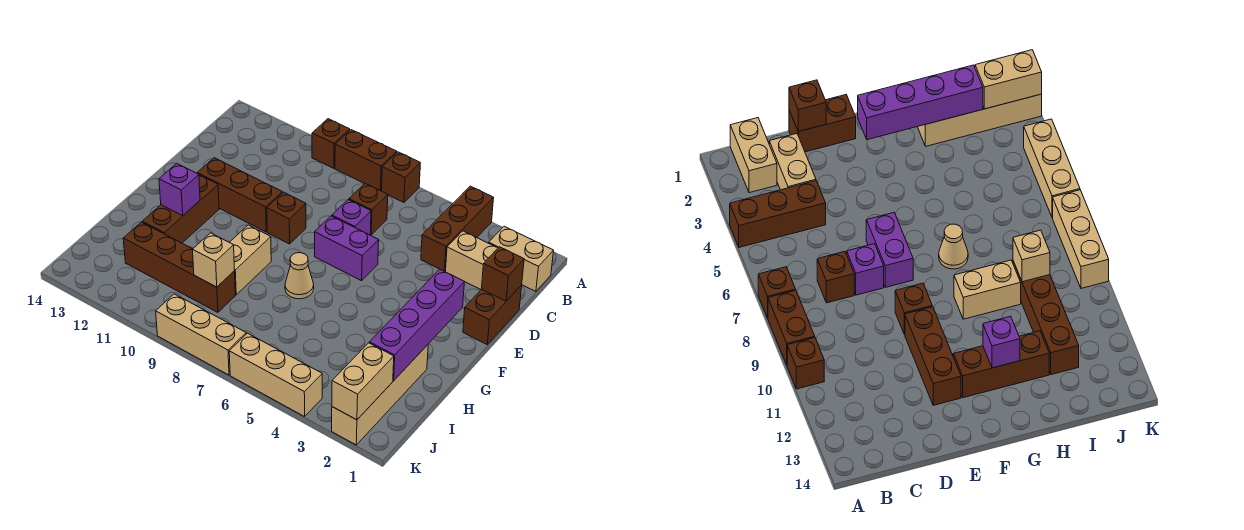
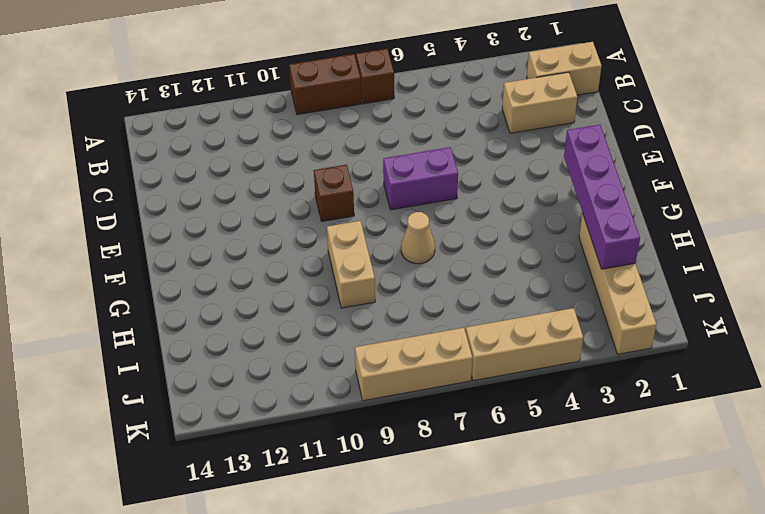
none -> brown 1x3 brick [421,186,494,271]
none -> brown 1x1 brick [312,119,350,168]
none -> brown 1x1 brick [349,184,388,235]

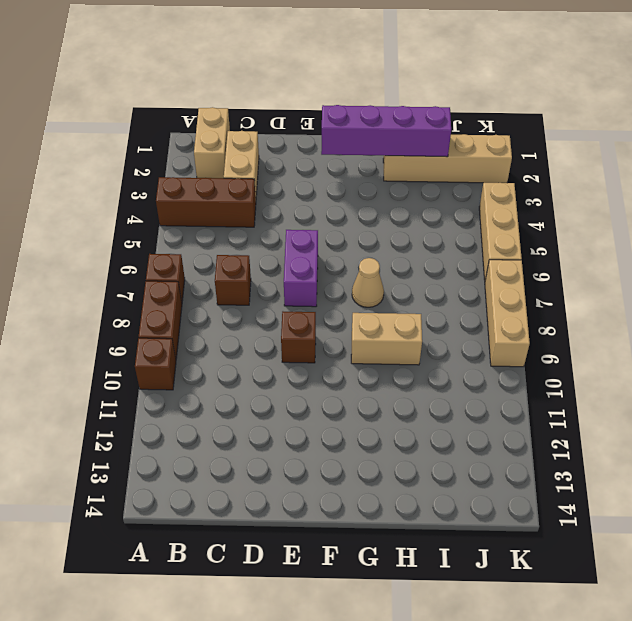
none -> brown 1x2 brick [463,285,522,344]
none -> purple 1x1 brick [332,200,371,235]
none -> brown 1x3 brick [197,158,282,232]

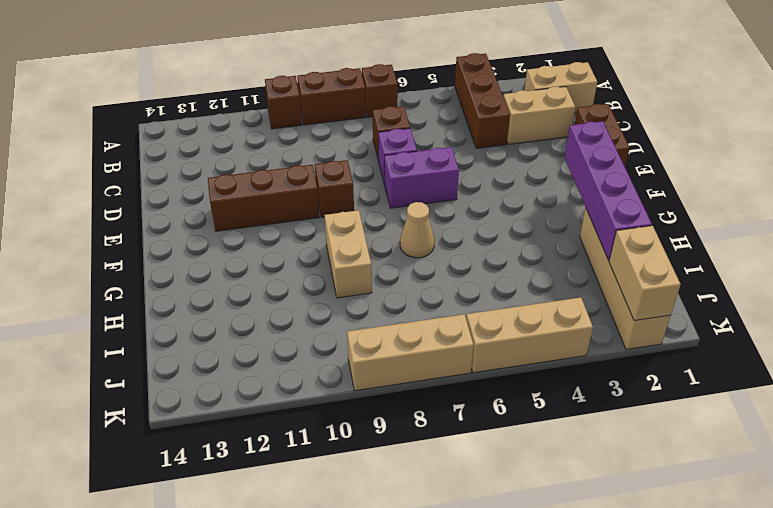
none -> brown 1x3 brick [142,175,219,243]
none -> brown 1x4 brick [123,222,235,312]
none -> brown 1x1 brick [482,247,524,301]

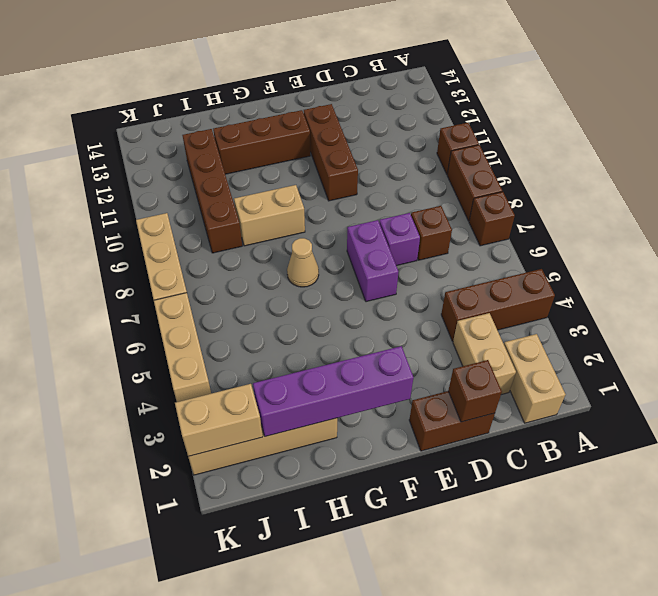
none -> brown 1x1 brick [267,192,306,244]
none -> purple 1x1 brick [159,163,200,216]
none -> tan 1x1 brick [193,233,235,287]

